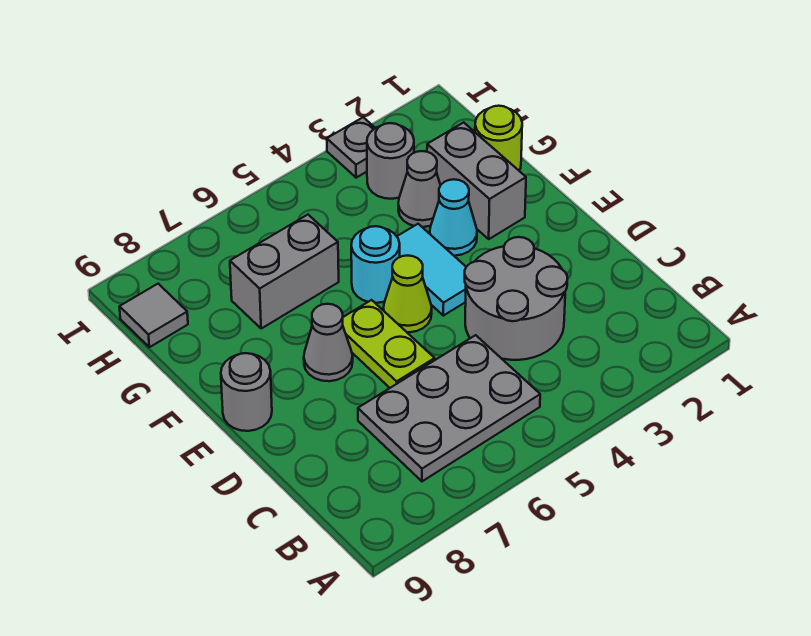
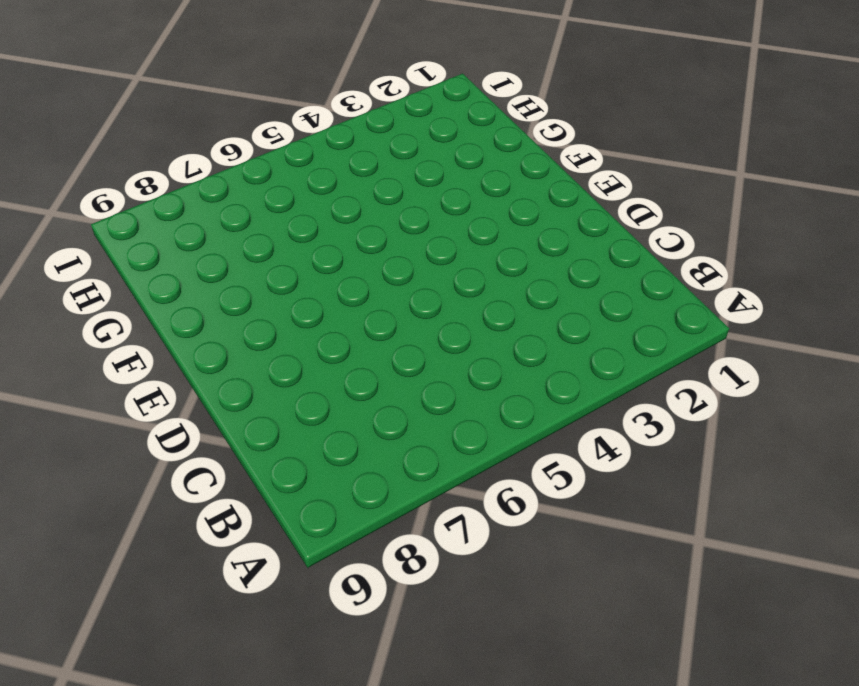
none -> grey 2x3 plate [358,335,540,481]
none -> grey 2x2 round brick [465,237,567,360]
none -> lime 1x2 plate [343,300,435,388]

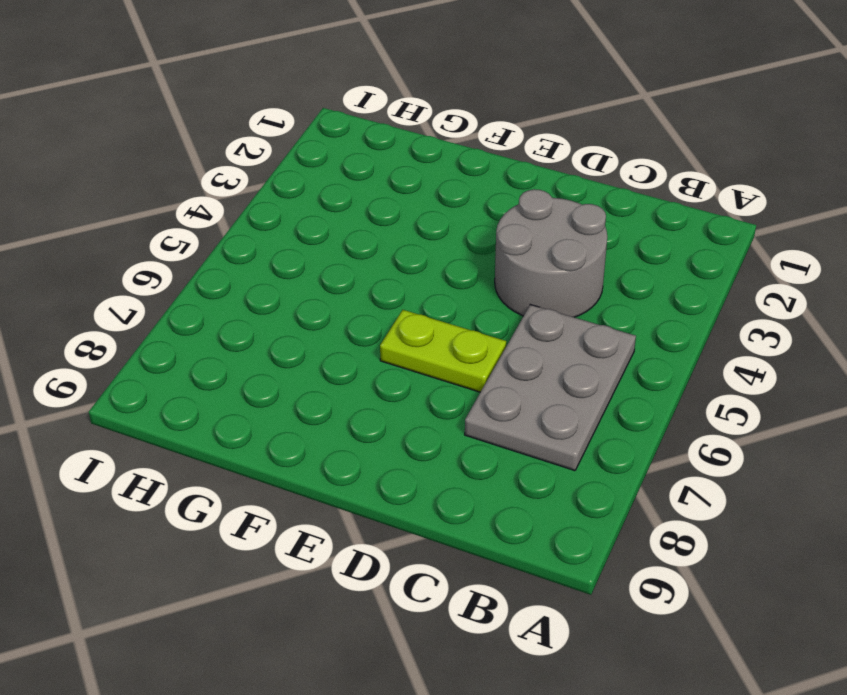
none -> cyan 1x2 tile [397,224,466,316]
none -> lime 1x1 cone [383,256,432,332]
none -> grey 1x1 cone [304,304,353,381]

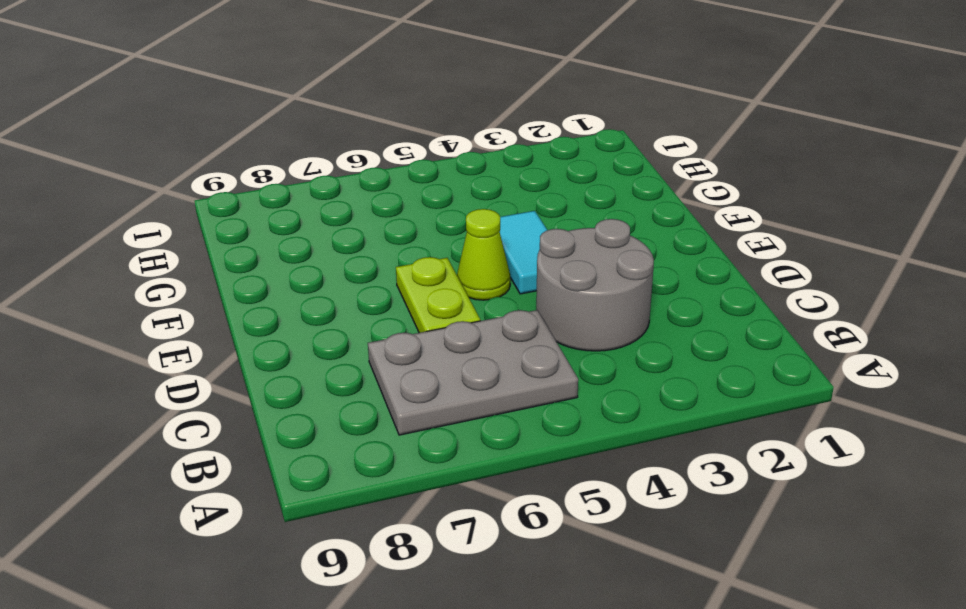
none -> grey 1x1 cone [304,304,353,381]
none -> grey 1x1 round brick [221,353,272,431]
none -> grey 1x2 brick [427,122,526,239]

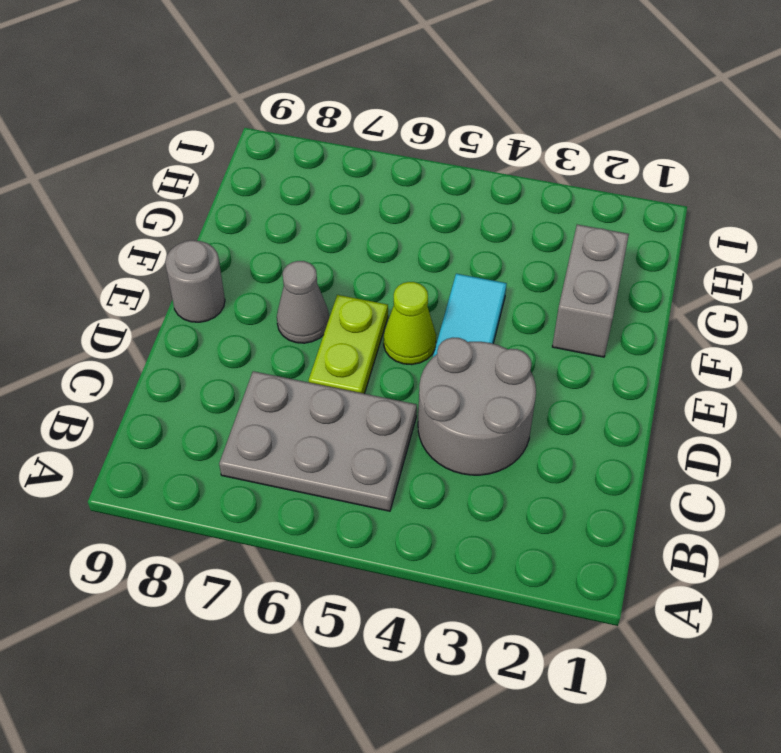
none -> cyan 1x1 cone [430,179,477,256]
none -> cyan 1x1 round brick [351,226,400,303]
none -> lime 1x1 round brick [475,106,522,170]

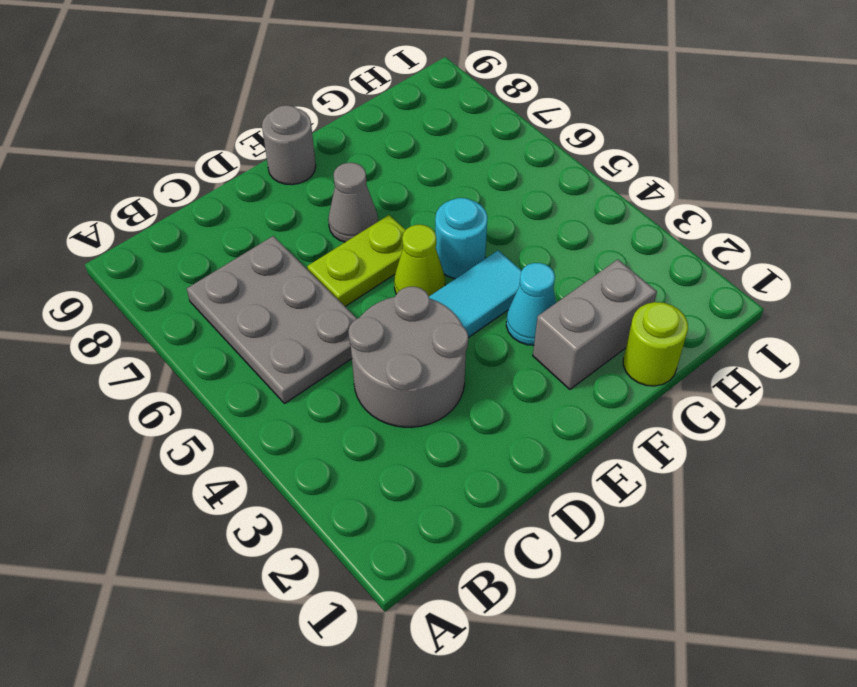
none -> grey 1x1 cone [398,151,441,227]
none -> grey 1x2 brick [230,215,339,328]
none -> grey 1x1 round brick [367,123,414,199]

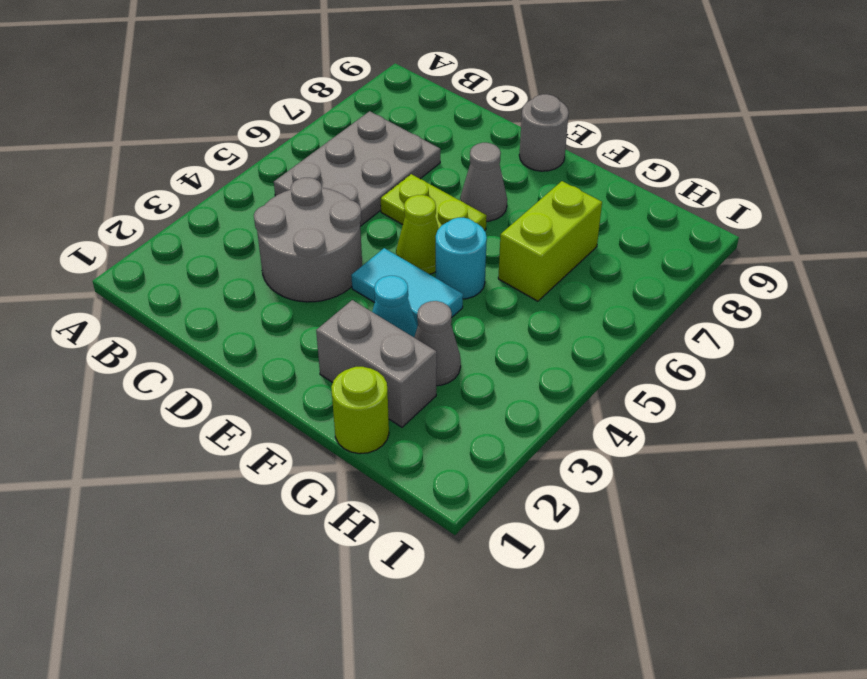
lime 1x2 brick [498,181,602,301] -> grey 1x2 brick [230,215,339,328]
none -> grey 1x1 round brick [367,123,414,199]
none -> grey 1x1 tile [120,284,188,347]
none -> grey 1x1 plate [327,117,375,178]

